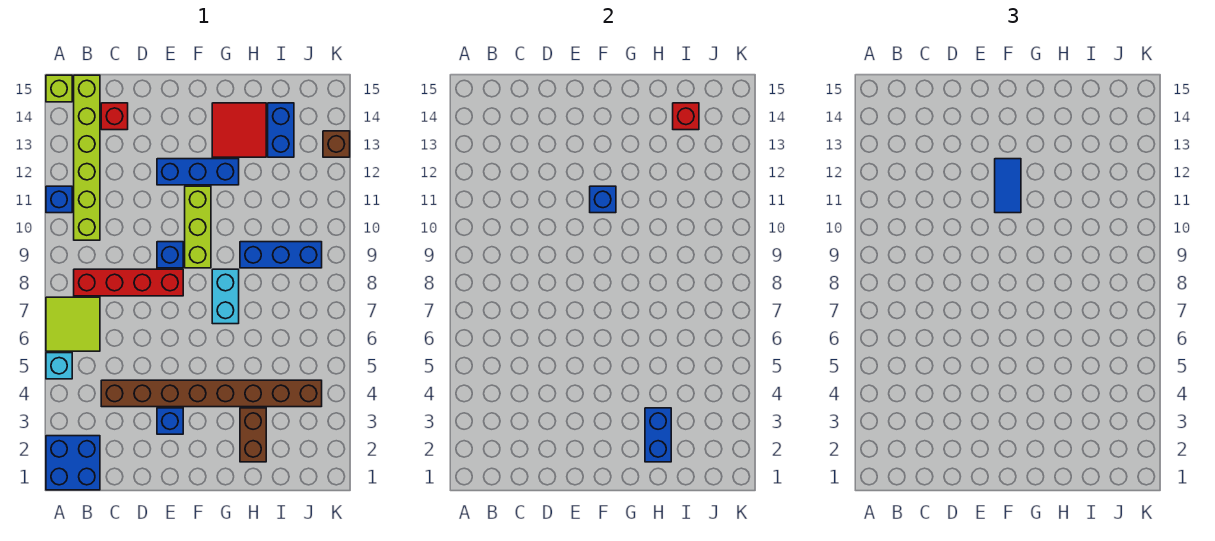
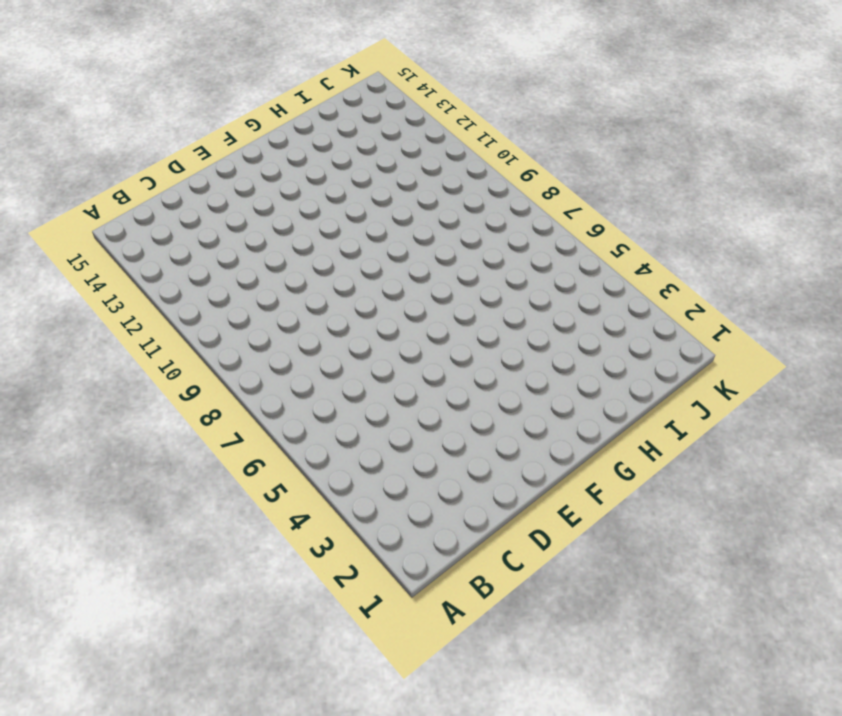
none -> blue 2x2 brick [46,436,100,490]
none -> cyan 1x1 brick [46,353,72,379]
none -> lime 2x2 tile [46,297,100,351]

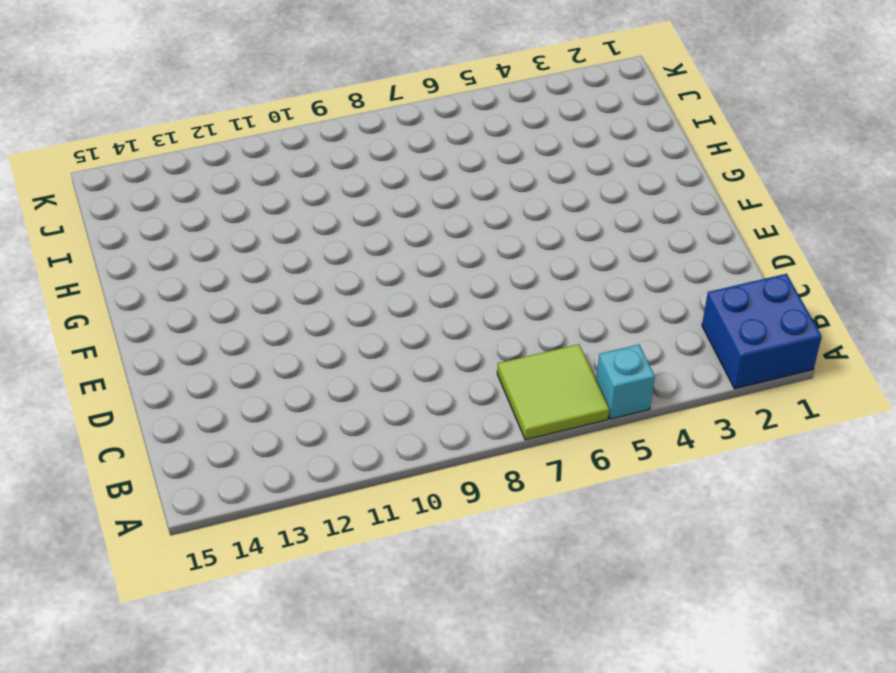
none -> blue 1x1 brick [46,186,72,213]
none -> lime 1x1 brick [46,75,72,102]
none -> red 1x4 brick [74,269,183,296]

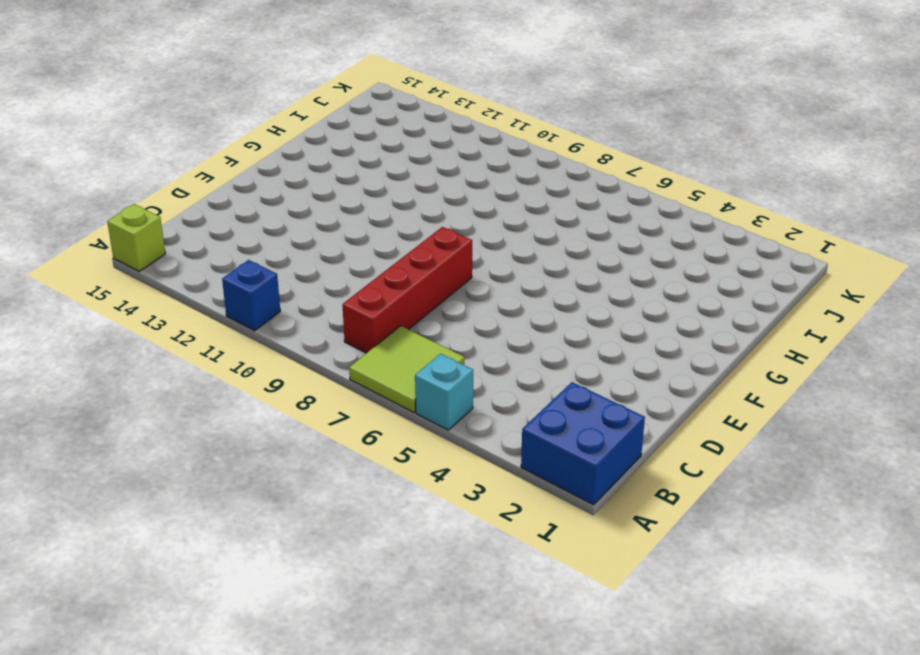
none -> lime 1x6 brick [74,75,100,240]
none -> brown 1x8 brick [101,380,322,407]
none -> red 1x1 brick [101,103,128,130]

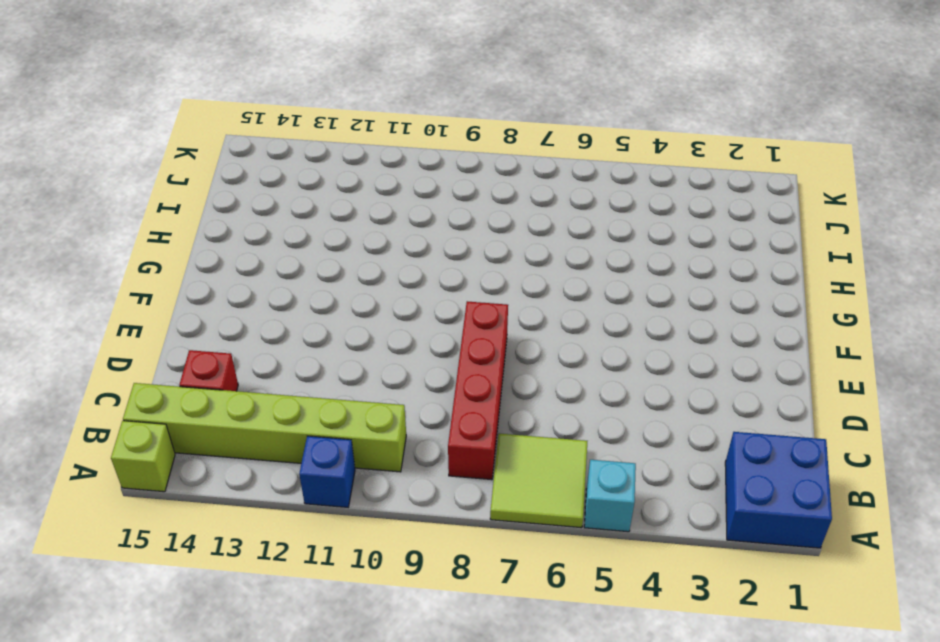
none -> brown 1x8 brick [101,380,322,407]
none -> blue 1x1 brick [157,408,183,434]
none -> blue 1x1 brick [157,242,183,268]

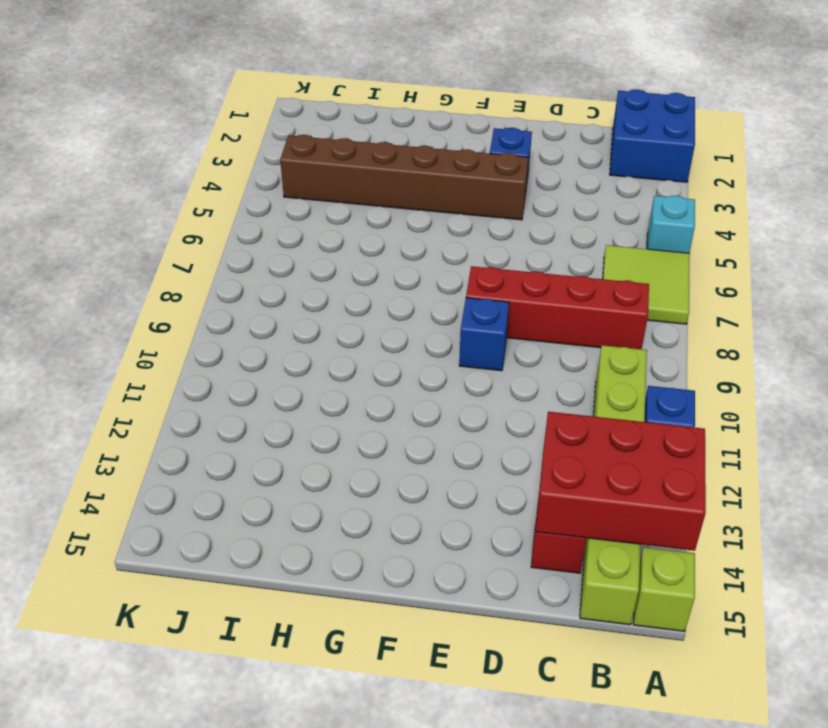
red 2x3 brick [535,412,706,551] -> none
brown 1x6 brick [280,135,529,220] -> brown 1x8 brick [101,380,322,407]
none -> blue 1x3 brick [157,159,239,185]
none -> lime 1x3 brick [185,186,211,268]
none -> cyan 1x2 brick [212,269,239,324]

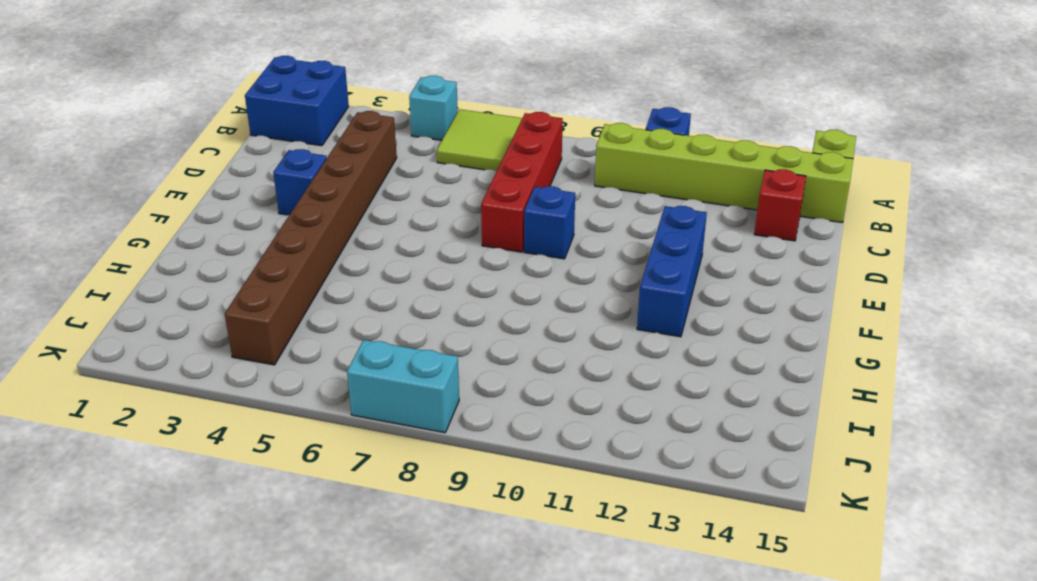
cyan 1x2 brick [347,340,459,433] -> cyan 1x2 brick moved to [212,269,239,324]
none -> lime 1x3 brick [185,186,211,268]
none -> red 2x2 tile [212,103,266,157]
none -> brown 1x2 brick [240,408,266,462]

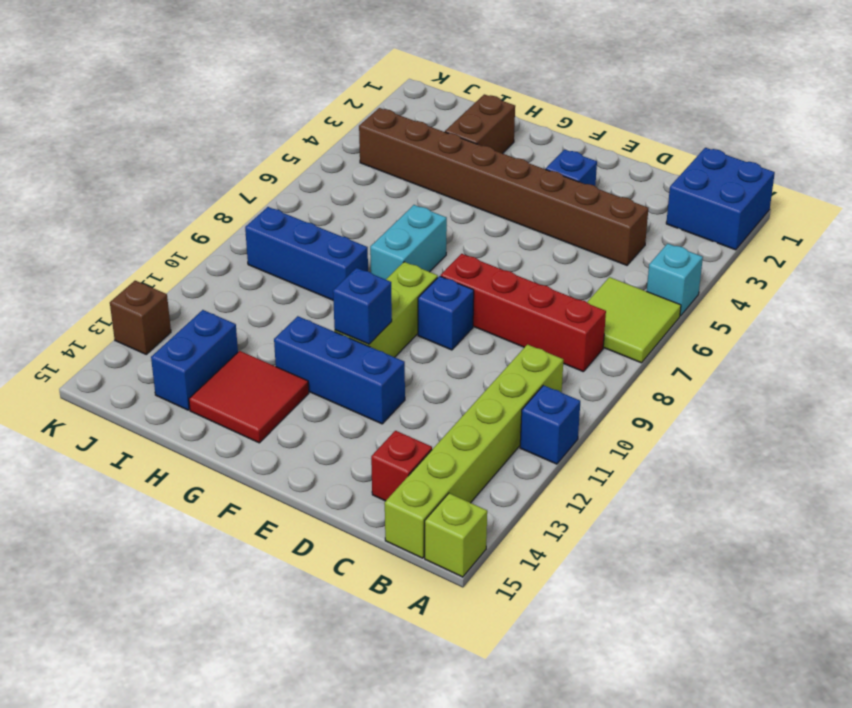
none -> blue 1x2 brick [645,408,671,462]
none -> red 1x1 brick [673,103,699,130]
none -> blue 1x2 tile [995,159,1021,213]

